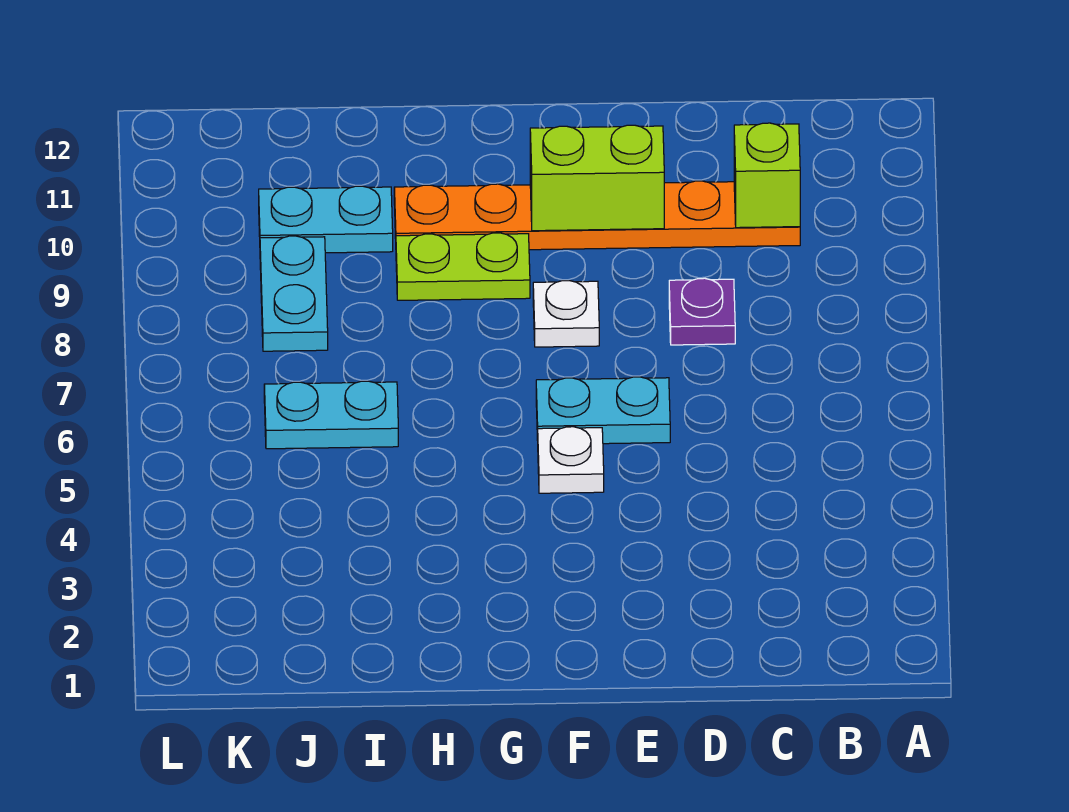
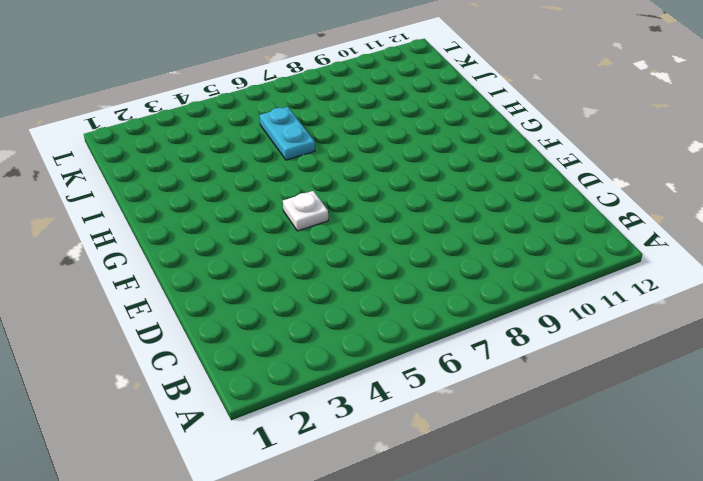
none -> orange 1x6 plate [394,181,800,250]
none -> purple 1x1 plate [669,278,735,345]

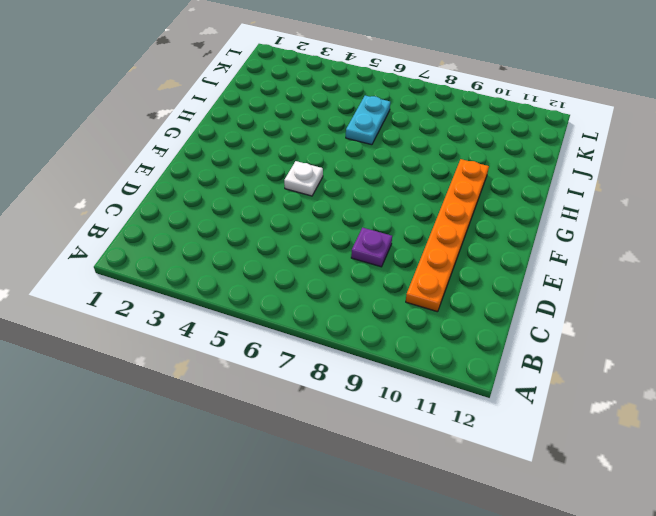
none -> cyan 1x2 plate [536,377,670,444]
none -> white 1x1 plate [533,281,599,347]

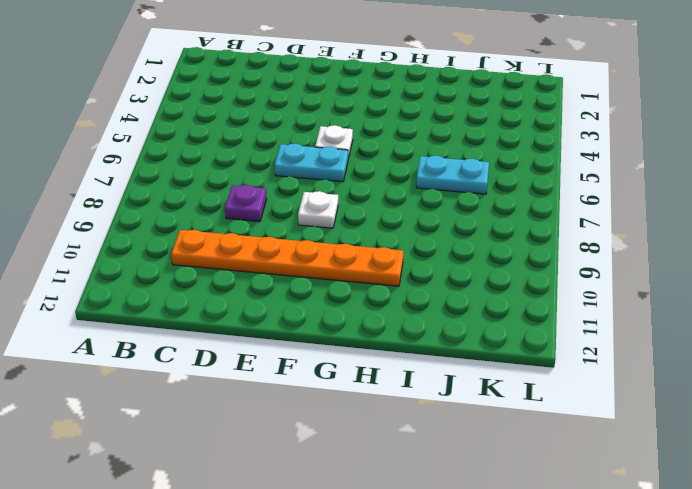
none -> lime 1x2 plate [396,233,530,300]
none -> cyan 1x2 plate [259,186,393,253]

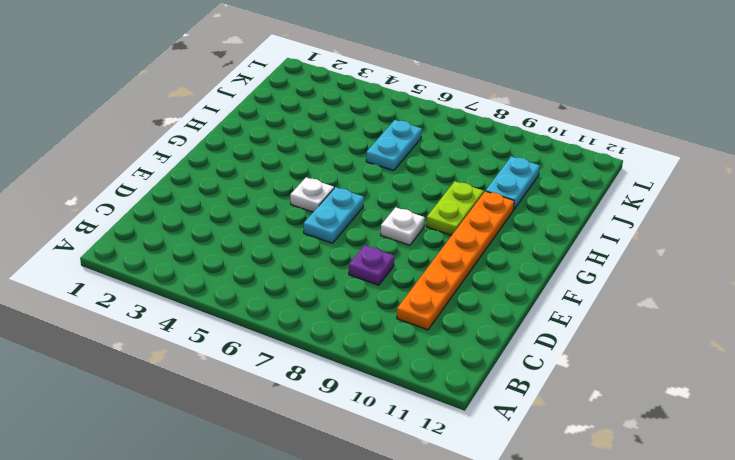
none -> cyan 1x2 plate [260,236,328,351]
none -> lime 1x1 brick [734,123,800,228]

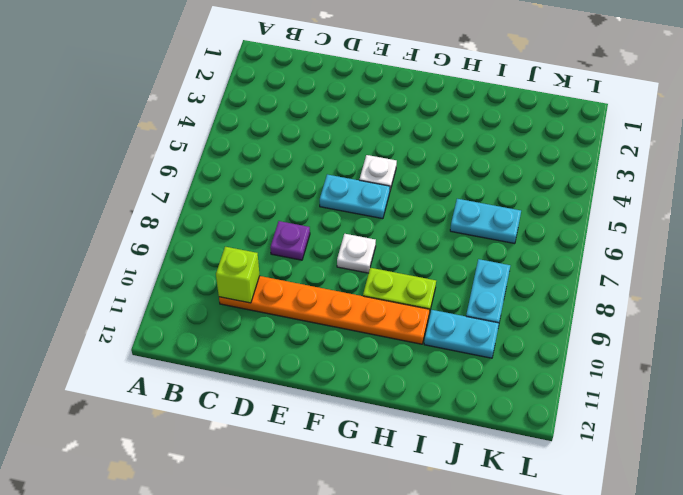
none -> lime 1x2 brick [530,125,664,231]

